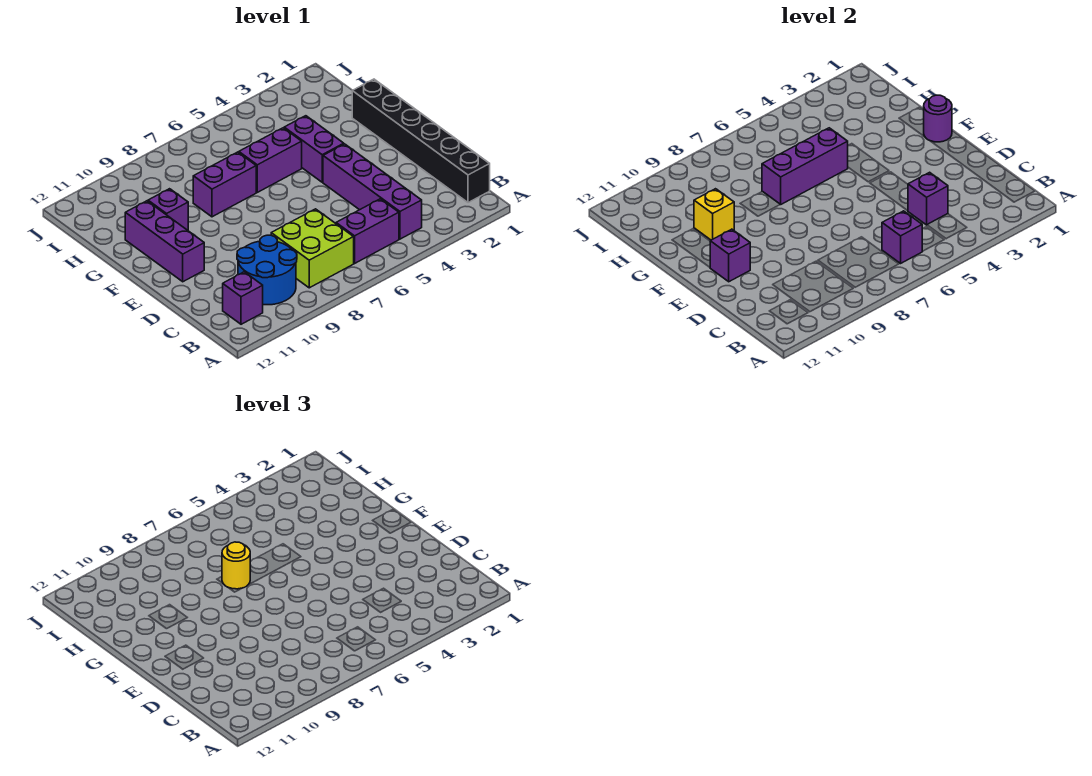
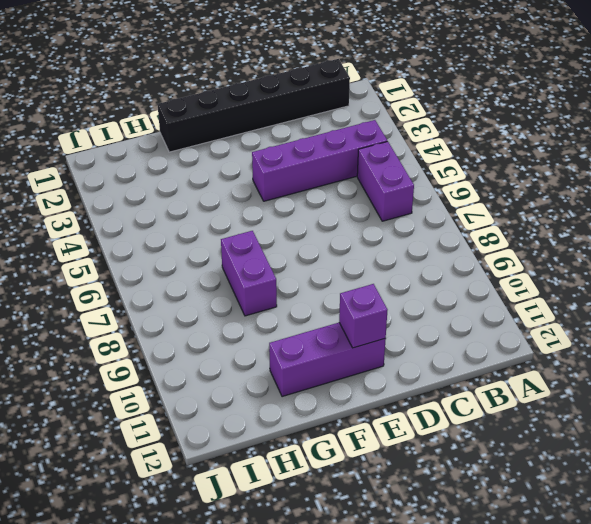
none -> lime 2x2 brick [271,209,354,288]
none -> blue 2x2 round brick [237,235,297,305]
none -> purple 1x1 brick [223,272,263,324]

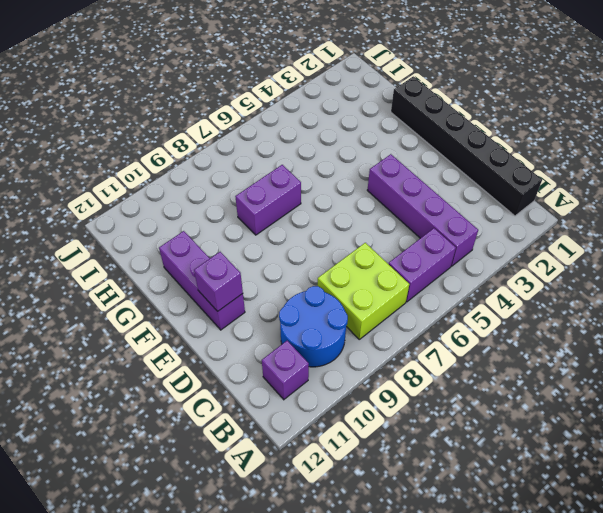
none -> purple 1x2 brick [284,116,344,182]
none -> purple 1x2 brick [239,128,302,192]
none -> purple 1x1 brick [148,189,188,230]

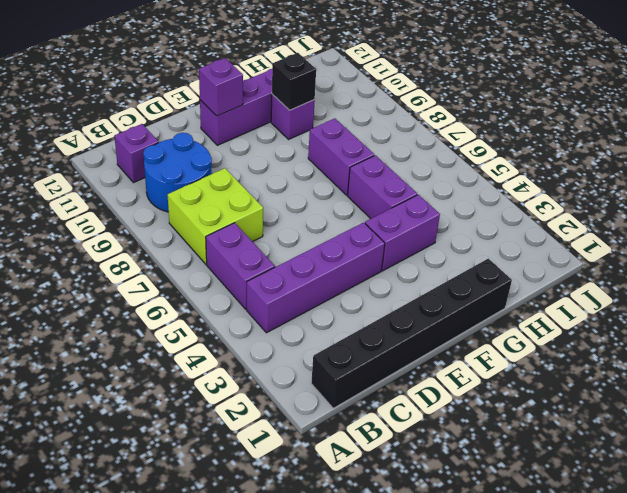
black 1x1 brick [272,53,316,110] -> yellow 1x1 brick [694,189,734,240]
none -> purple 1x1 brick [882,211,922,263]
none -> purple 1x1 brick [908,172,948,225]
none -> purple 1x1 round brick [924,95,952,142]

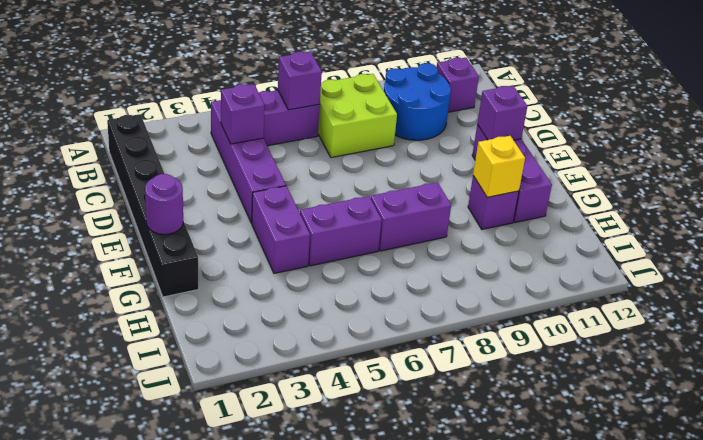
none -> purple 1x3 brick [762,128,848,205]
none -> yellow 1x1 round brick [222,542,250,589]

